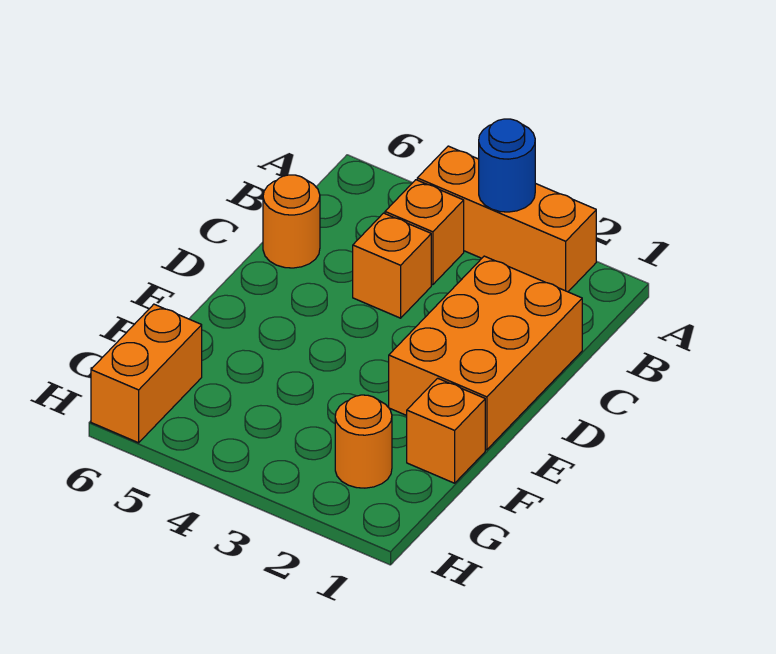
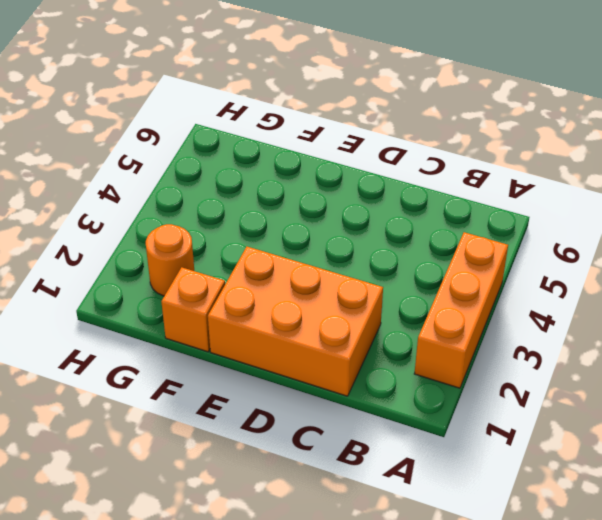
none -> orange 1x1 brick [385,180,464,285]
none -> orange 1x1 brick [353,213,431,318]

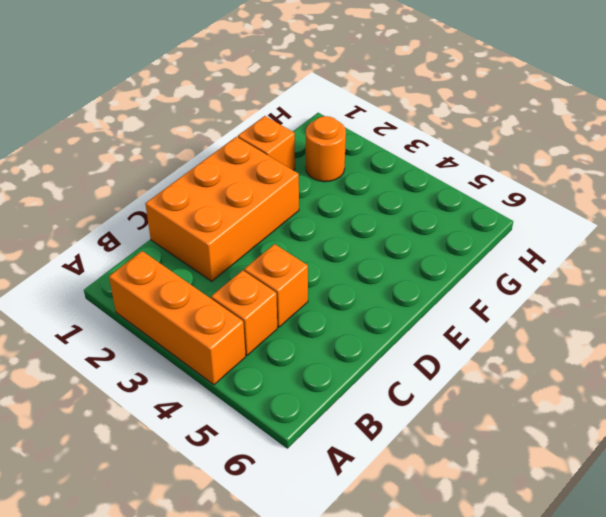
none -> orange 1x1 round brick [263,175,320,268]
none -> orange 1x2 brick [91,304,202,443]

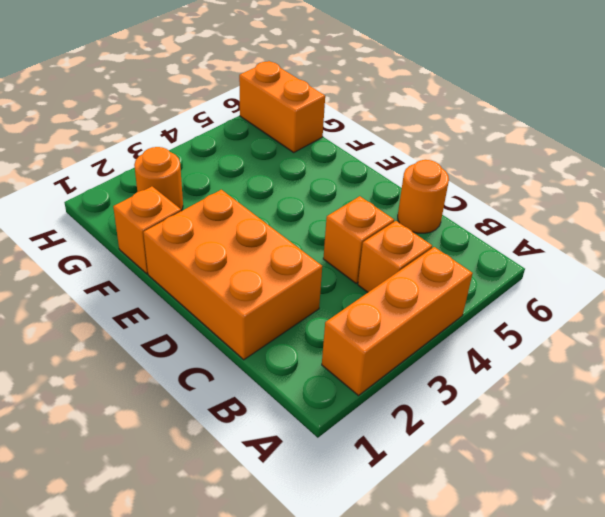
none -> blue 1x1 round brick [479,119,535,212]

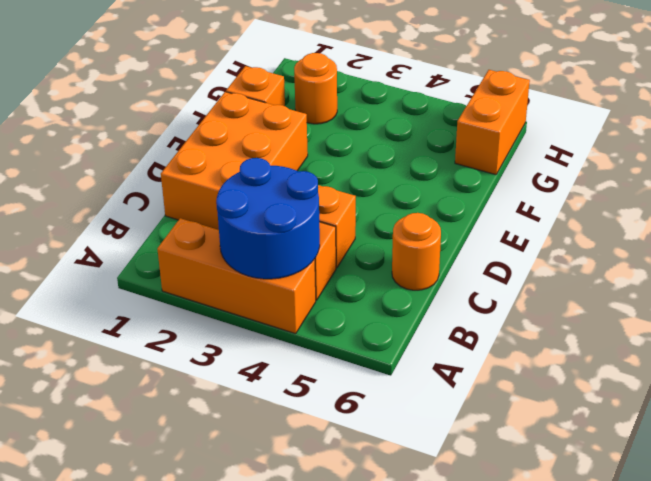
blue 2x2 round brick [216,158,320,279] -> blue 1x1 round brick [479,119,535,212]

